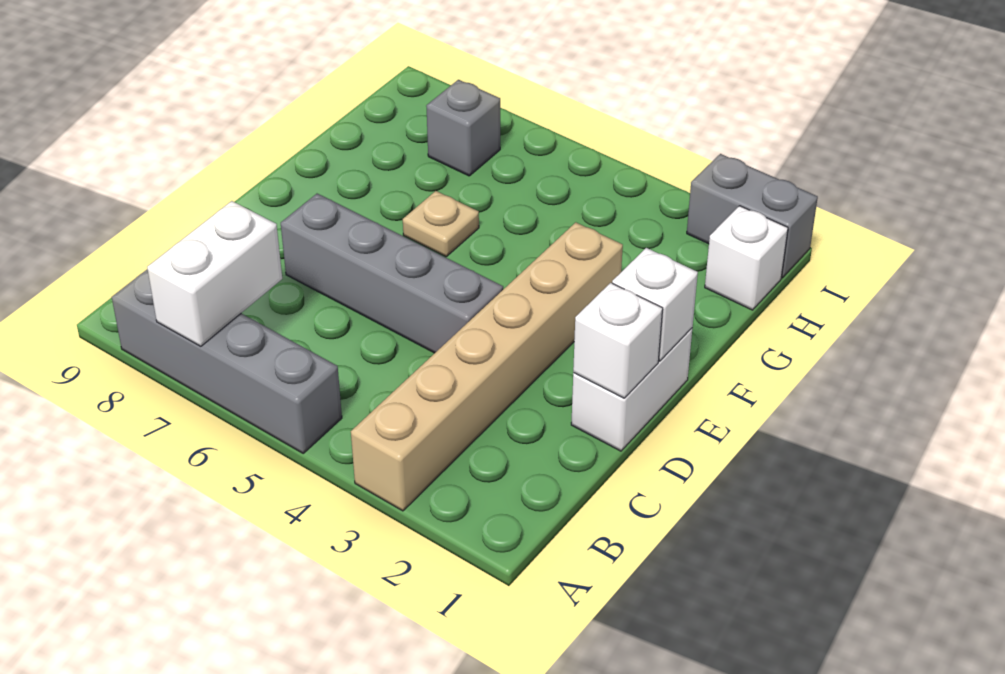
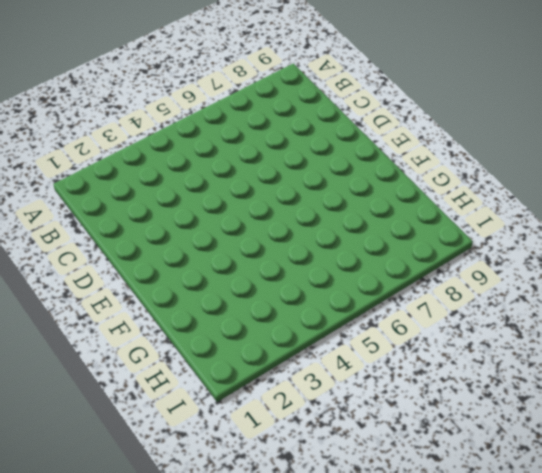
none -> tan 1x6 brick [351,222,623,511]
none -> grey 1x4 brick [112,269,342,453]

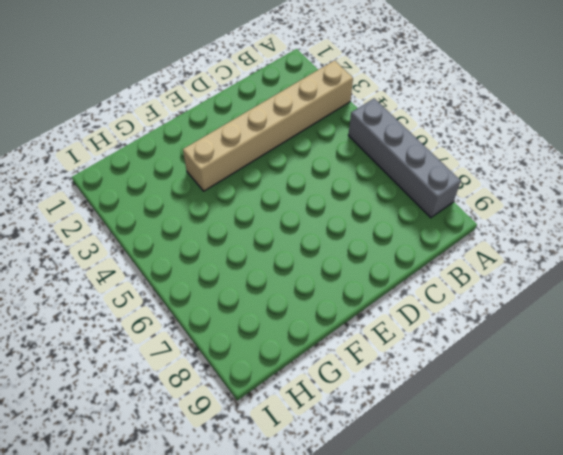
none -> white 1x2 brick [571,328,692,451]
none -> grey 1x4 brick [281,194,503,353]

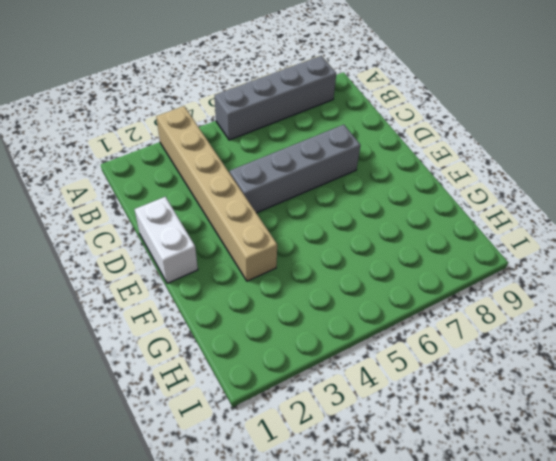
none -> tan 1x1 plate [403,191,479,257]
none -> white 1x1 brick [705,206,788,310]

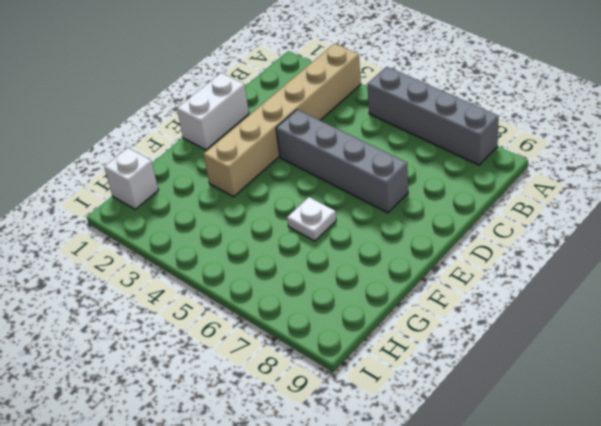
white 1x1 plate [287,197,336,241] -> tan 1x1 plate [403,191,479,257]
none -> grey 1x1 brick [426,80,500,176]
none -> grey 1x2 brick [687,154,818,278]

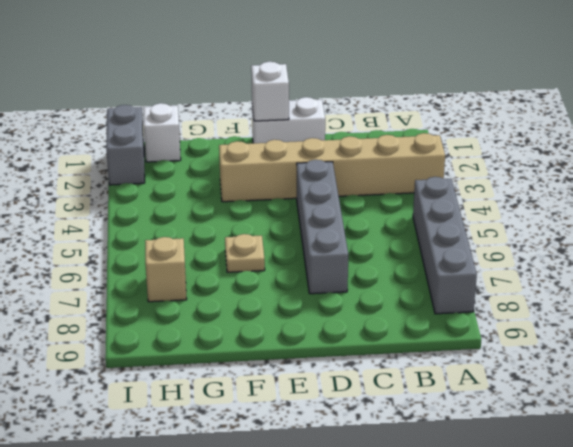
tan 1x1 brick [145,237,187,302] -> grey 1x1 brick [426,80,500,176]
none -> white 1x2 brick [147,201,282,346]
none -> white 1x1 brick [573,283,663,398]

